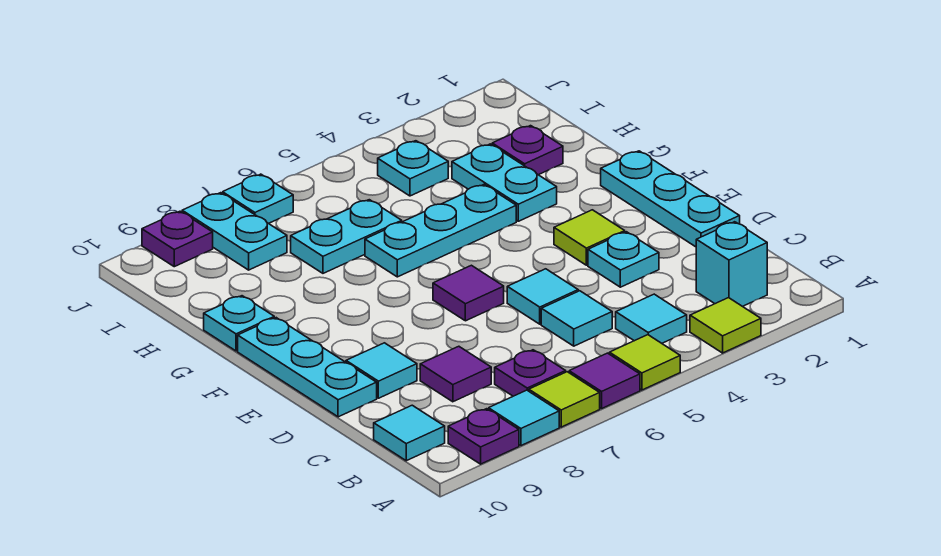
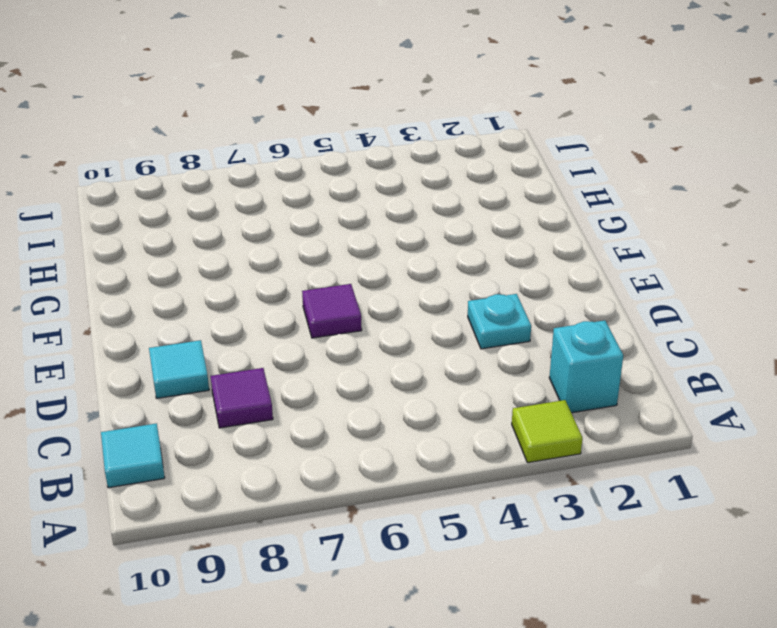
none -> lime 1x1 tile [609,335,680,390]
none -> purple 1x1 tile [569,353,640,409]
none -> lime 1x1 tile [529,372,600,427]

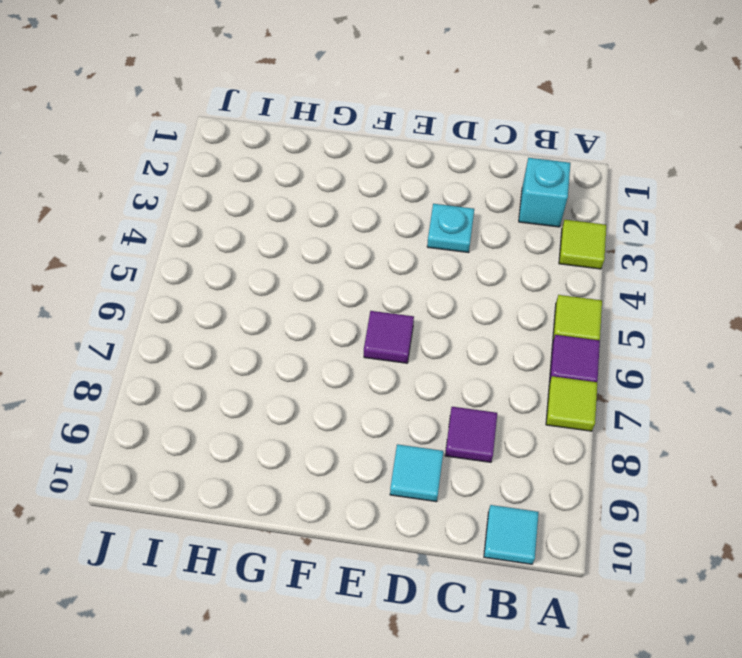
none -> cyan 1x1 tile [489,390,559,446]
none -> purple 1x1 plate [448,409,519,464]
none -> cyan 1x1 tile [616,294,687,343]

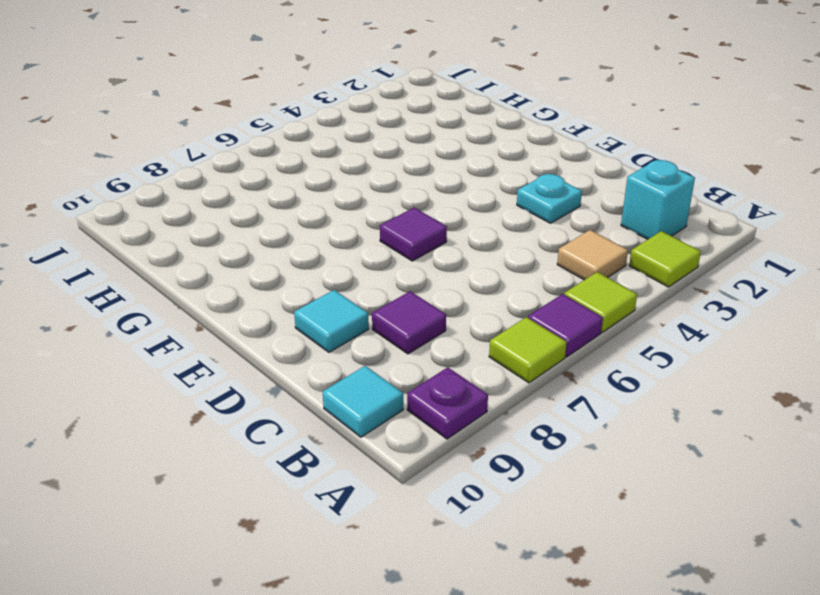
tan 1x1 tile [557,230,628,280] -> cyan 1x1 tile [616,294,687,343]
none -> cyan 1x1 tile [489,390,559,446]
none -> purple 1x1 plate [495,350,566,396]
none -> cyan 1x1 tile [541,291,612,346]

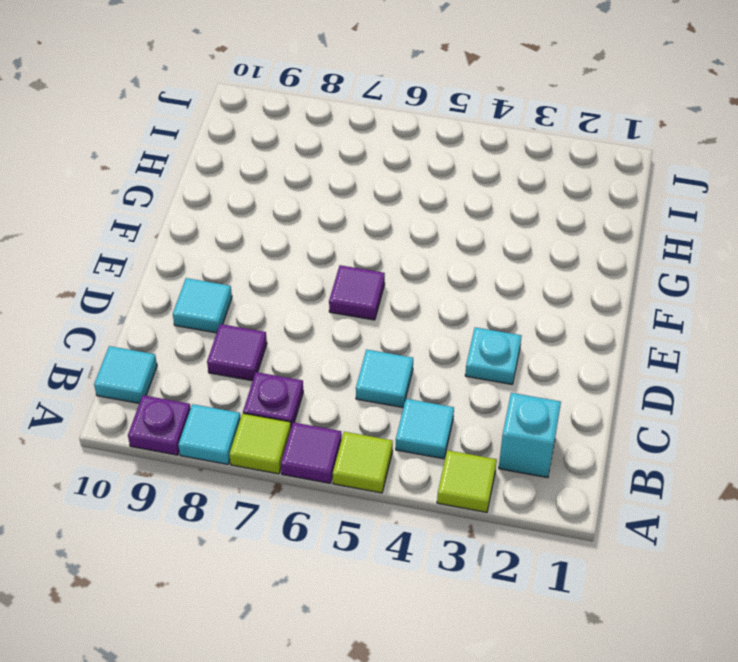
none -> cyan 1x3 plate [601,151,740,247]
none -> cyan 1x1 tile [507,269,578,324]
none -> cyan 1x3 plate [238,318,377,417]

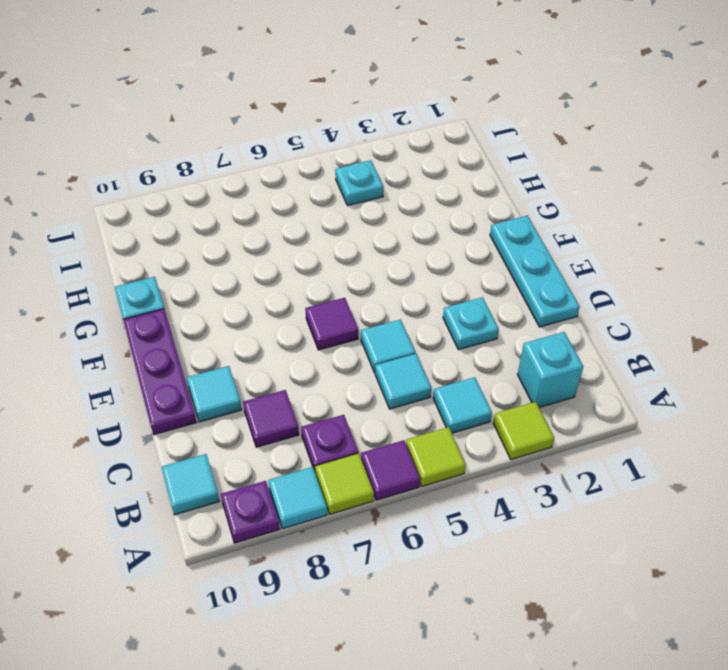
purple 1x3 plate [123,309,197,435] -> cyan 1x3 plate [238,318,377,417]
none -> lime 1x1 tile [554,210,625,265]
none -> cyan 1x2 plate [452,144,557,221]
none -> cyan 1x3 plate [365,185,516,277]

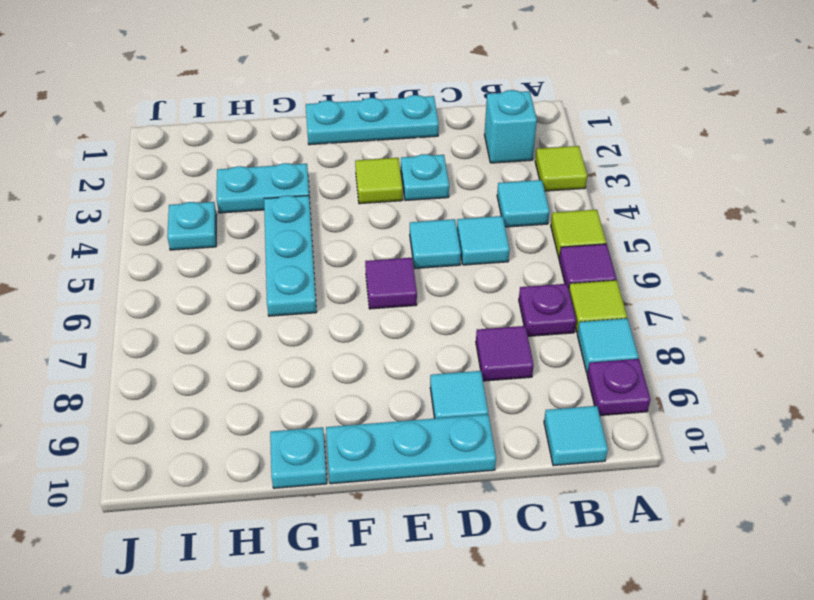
none -> purple 1x1 plate [492,126,563,175]
none -> cyan 1x2 plate [291,200,402,273]
none -> cyan 1x2 plate [182,193,287,270]

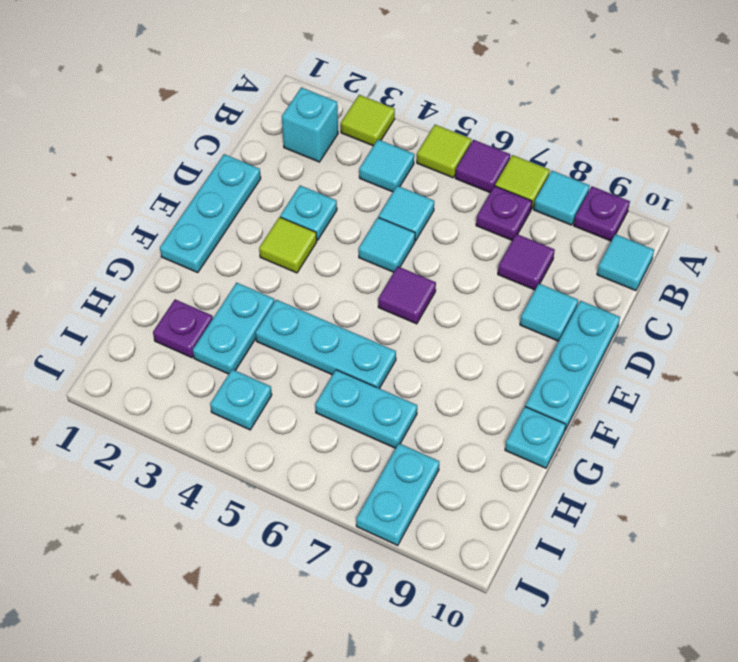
none -> cyan 1x1 plate [223,174,293,224]
none -> purple 1x1 plate [142,211,213,267]

